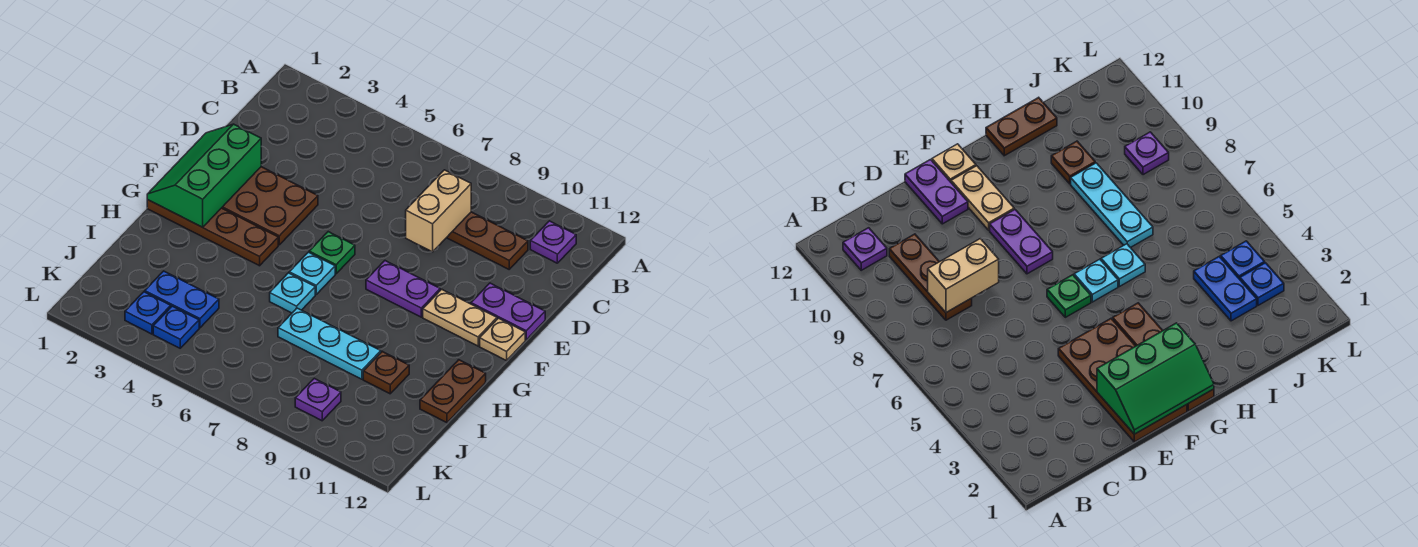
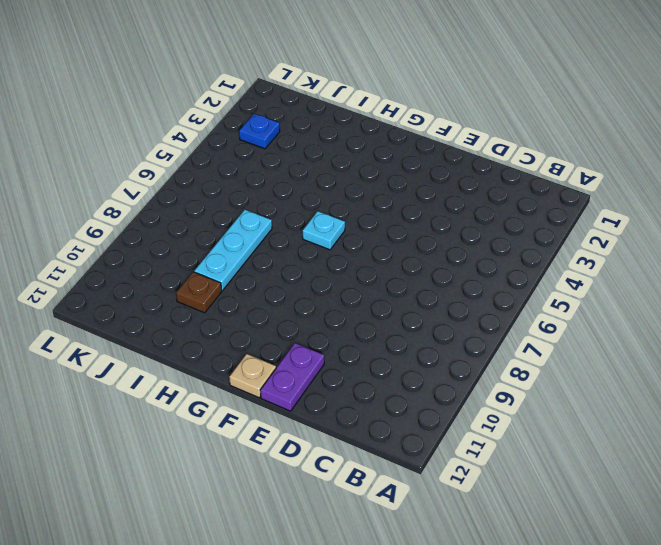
none -> purple 1x1 plate [530,221,576,263]
none -> brown 1x3 plate [447,212,528,269]
none -> brown 2x4 plate [222,167,318,245]

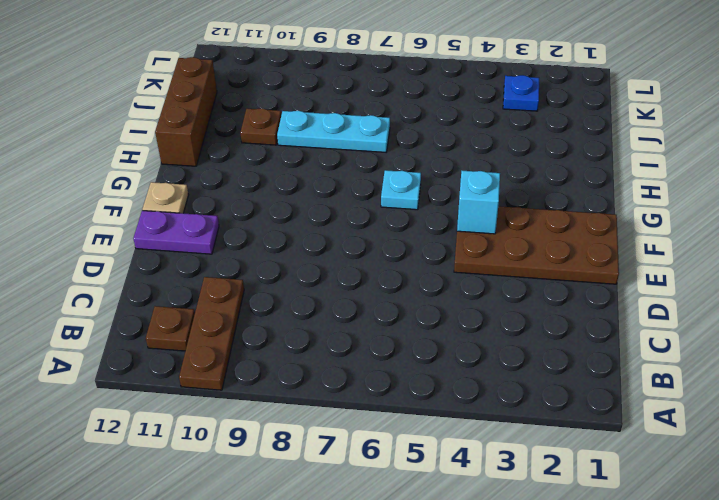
brown 1x3 plate [179,277,244,390] -> brown 1x3 plate turned to [447,212,528,269]
brown 1x1 plate [146,306,195,351] -> purple 1x1 plate [530,221,576,263]
cyan 1x1 brick [457,171,500,234] -> none
brown 1x3 brick [155,57,217,166] -> brown 1x2 plate [420,360,486,423]
none -> green 1x1 plate [309,232,355,274]
none -> purple 1x2 plate [366,261,440,317]
none -> tan 1x2 plate [423,289,497,346]

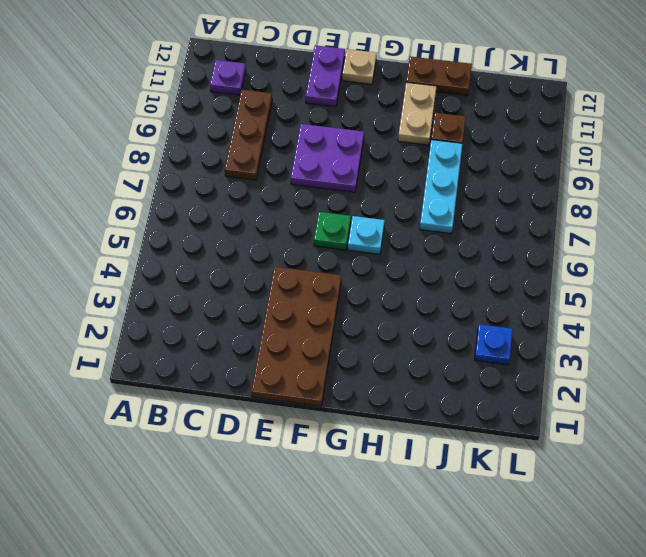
purple 2x2 plate [291,124,364,192] -> purple 1x2 plate [366,261,440,317]
tan 1x2 plate [398,82,437,145] -> tan 1x2 plate moved to [423,289,497,346]
none -> brown 1x4 plate [147,200,278,266]
none -> cyan 1x1 plate [270,273,315,313]
none -> blue 1x2 plate [145,271,219,328]

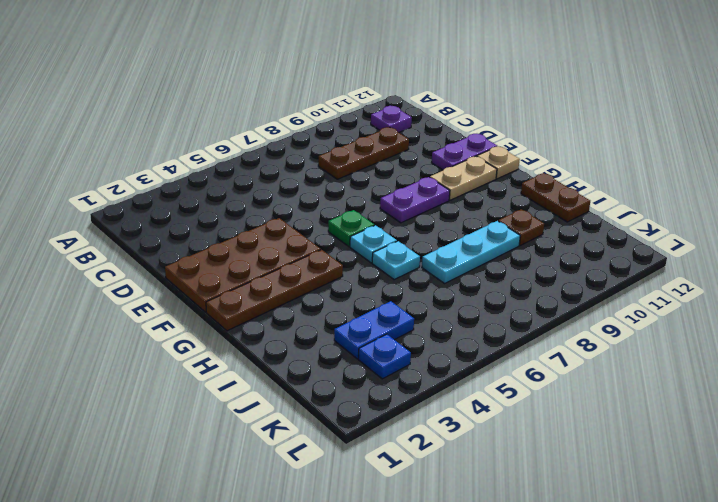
none -> blue 1x1 plate [153,306,199,348]
none -> purple 1x1 plate [295,378,341,421]
none -> tan 1x2 brick [406,170,471,252]

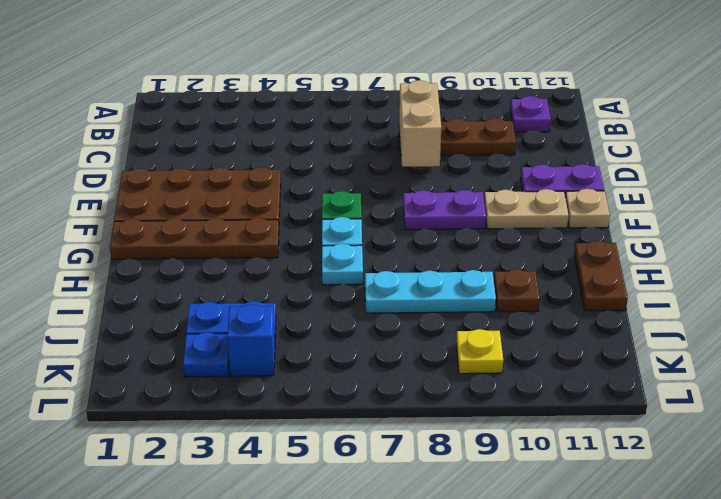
blue 1x1 brick [227,305,275,376] -> blue 1x1 plate [153,306,199,348]
yellow 1x1 plate [456,329,503,374] -> purple 1x1 plate [295,378,341,421]
none -> green 2x3 slope [147,124,261,227]

